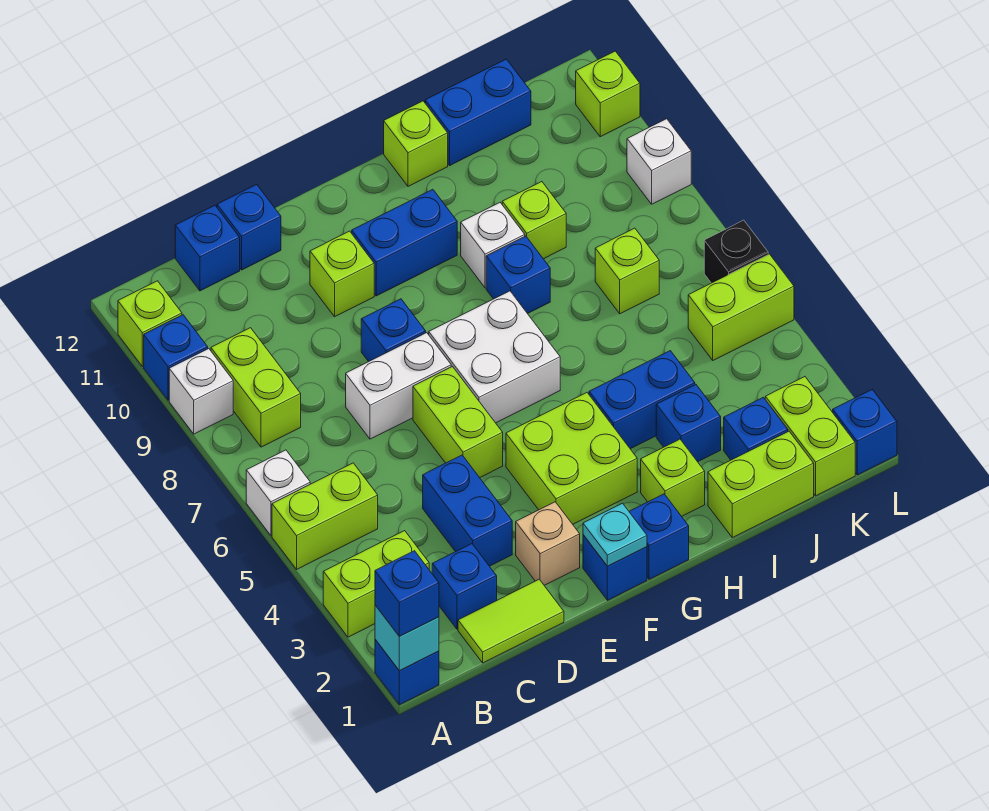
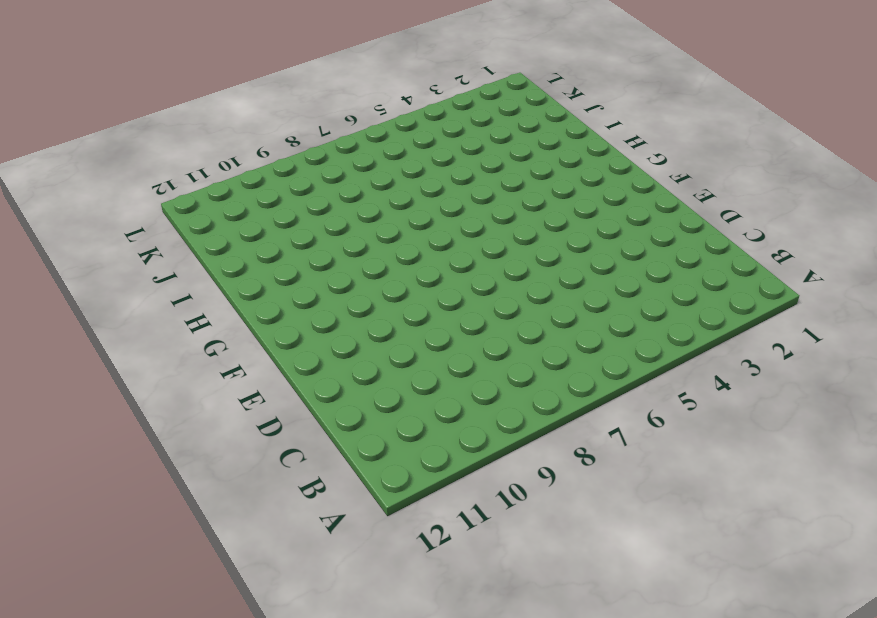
none -> blue 1x1 brick [375,639,439,705]
none -> lime 1x2 brick [323,531,429,637]
none -> lime 1x2 brick [272,463,378,569]
none -> white 1x1 brick [246,450,310,536]

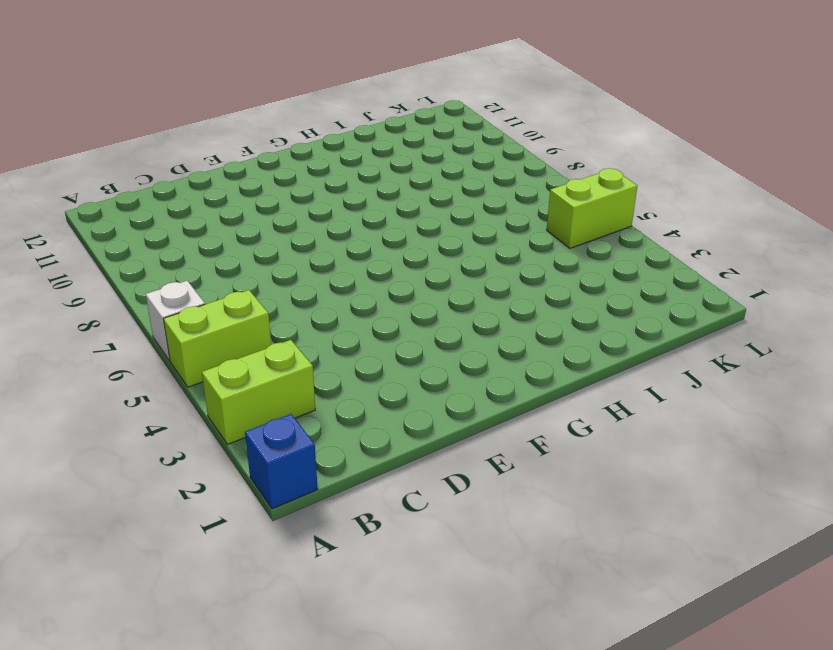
none -> white 1x1 brick [169,349,233,434]
none -> blue 1x1 brick [144,315,208,400]
none -> lime 1x1 brick [118,281,182,366]
none -> lime 1x2 brick [211,328,301,447]

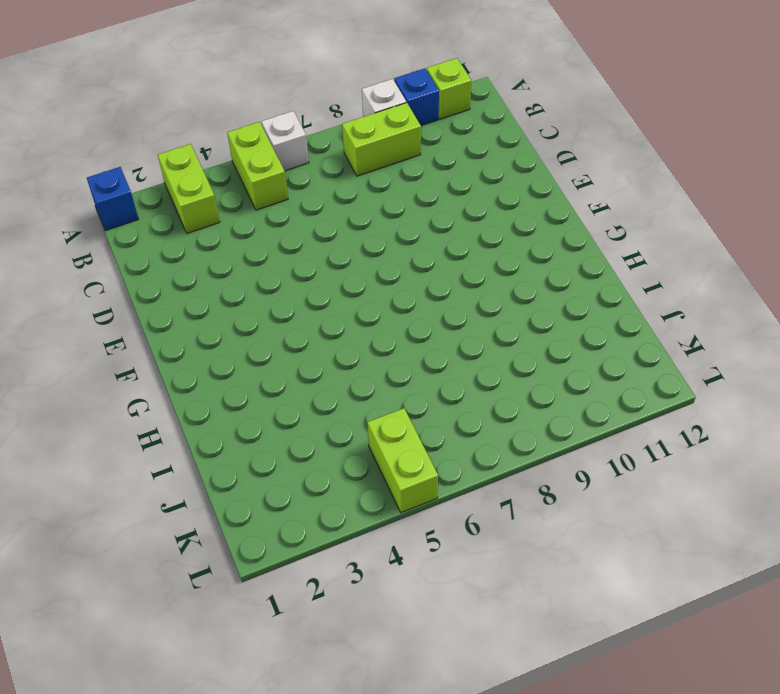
none -> lime 1x2 tile [458,579,564,663]
none -> blue 1x1 brick [432,544,497,629]
none -> blue 1x1 brick [175,205,240,291]
none -> blue 1x2 brick [423,455,512,566]

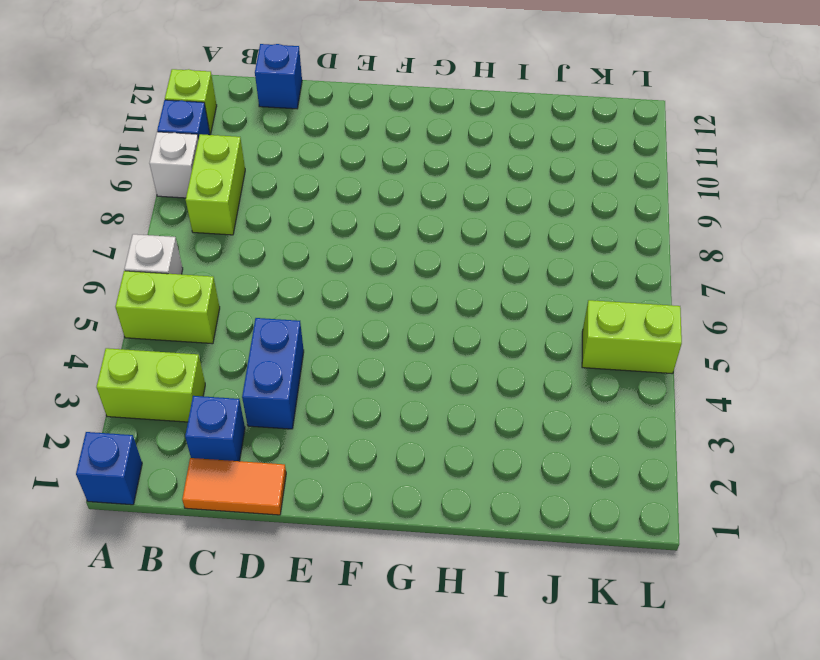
orange 1x2 tile [182,458,286,515] -> lime 1x2 tile [458,579,564,663]
none -> white 1x2 brick [346,333,451,439]
none -> blue 1x1 brick [217,184,281,270]
none -> tan 1x1 brick [516,502,580,585]
none -> lime 1x2 brick [413,367,503,478]

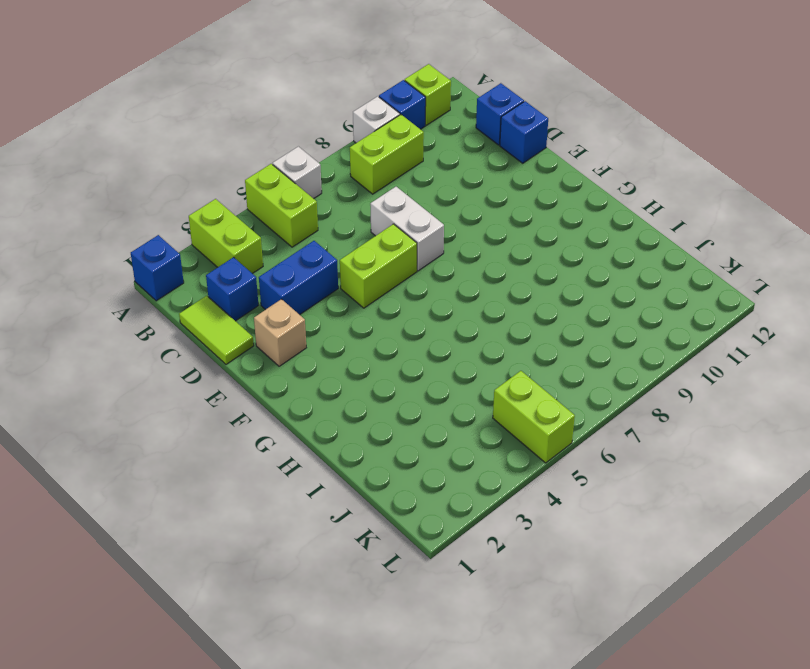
none -> blue 1x1 brick [361,299,426,362]
none -> lime 1x1 brick [310,231,374,317]
none -> blue 1x1 brick [583,535,647,600]
none -> lime 2x2 brick [506,393,637,524]

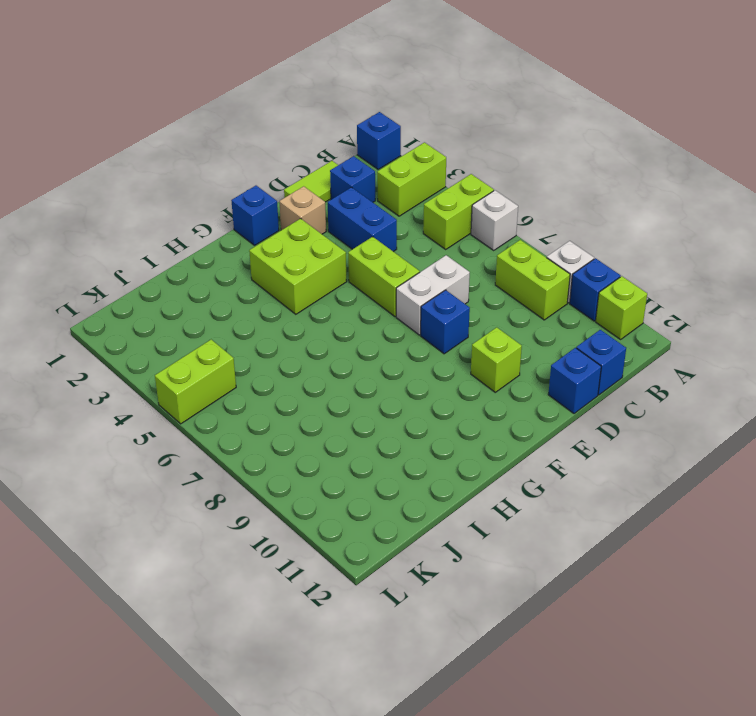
none -> white 2x2 brick [429,291,560,423]
none -> blue 1x2 brick [352,189,457,296]
none -> blue 1x1 brick [629,494,689,579]
none -> lime 1x1 brick [641,439,705,516]

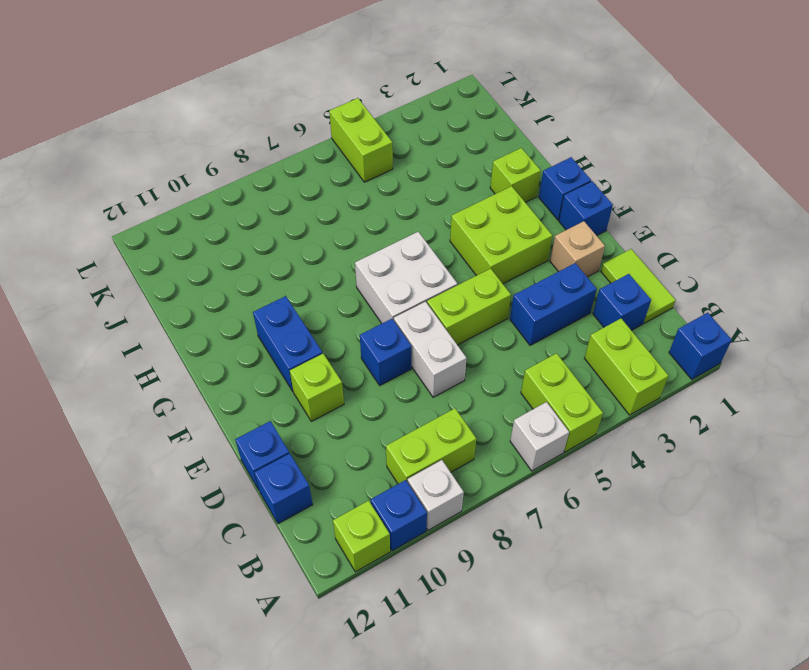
none -> blue 1x2 brick [589,351,695,449]
none -> blue 1x1 brick [486,236,550,314]
none -> white 1x1 brick [461,203,525,288]
none -> lime 1x1 brick [384,101,448,186]

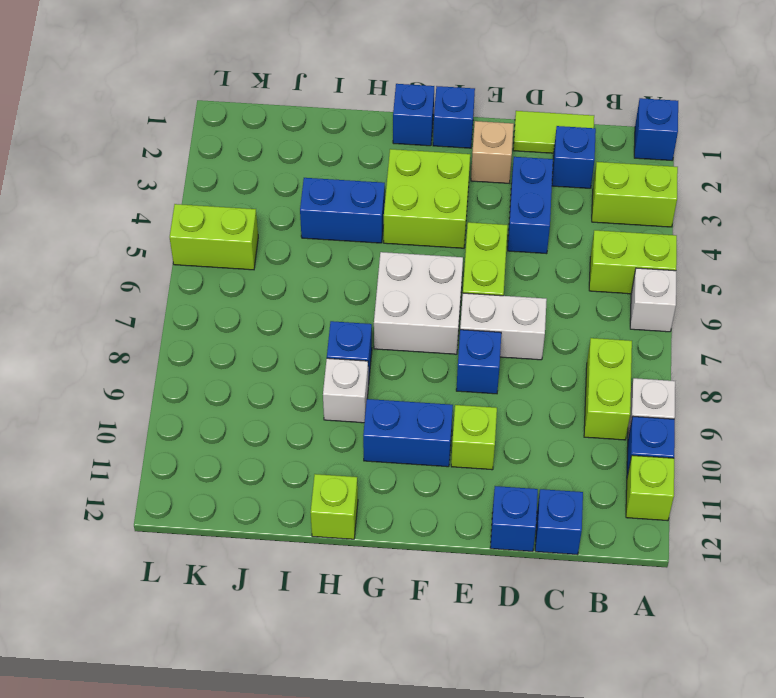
none -> lime 1x1 brick [641,439,705,516]
none -> lime 1x2 brick [708,431,814,538]
none -> blue 1x1 brick [656,385,721,462]
none -> lime 1x1 brick [502,182,566,259]

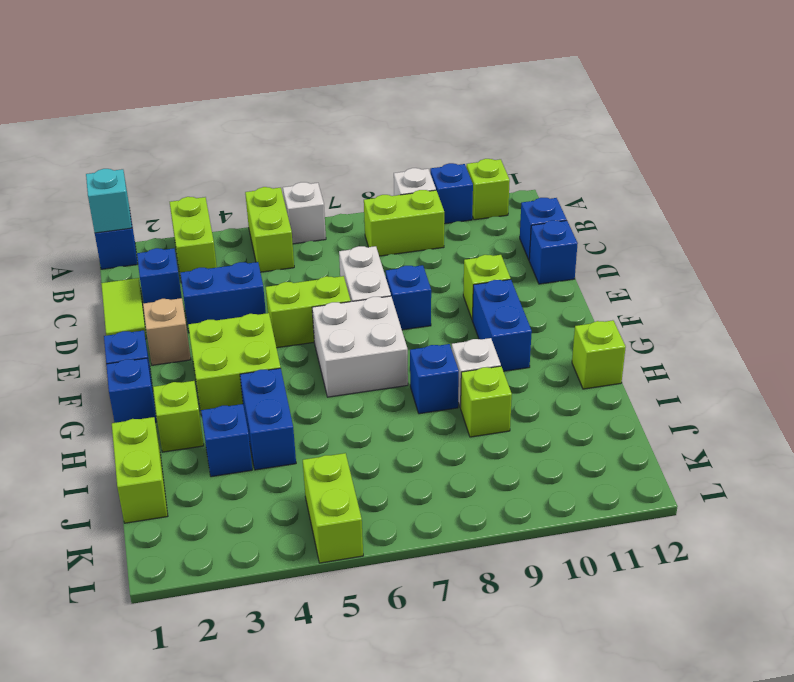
none -> blue 1x2 brick [425,59,531,165]
none -> blue 1x1 brick [724,397,788,460]
none -> lime 1x1 brick [595,228,659,314]
none -> lime 1x2 brick [765,377,855,496]

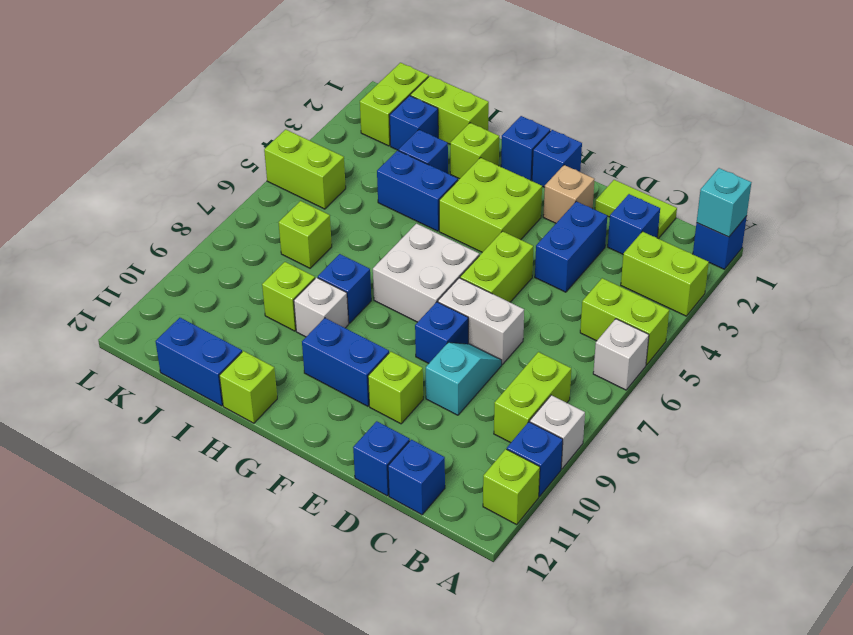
cyan 1x2 slope [426,343,502,415] -> none
none -> blue 1x1 brick [833,390,897,475]
none -> black 1x1 brick [704,220,768,283]
none -> white 1x1 brick [627,119,691,204]
none -> lime 1x1 brick [576,51,640,137]

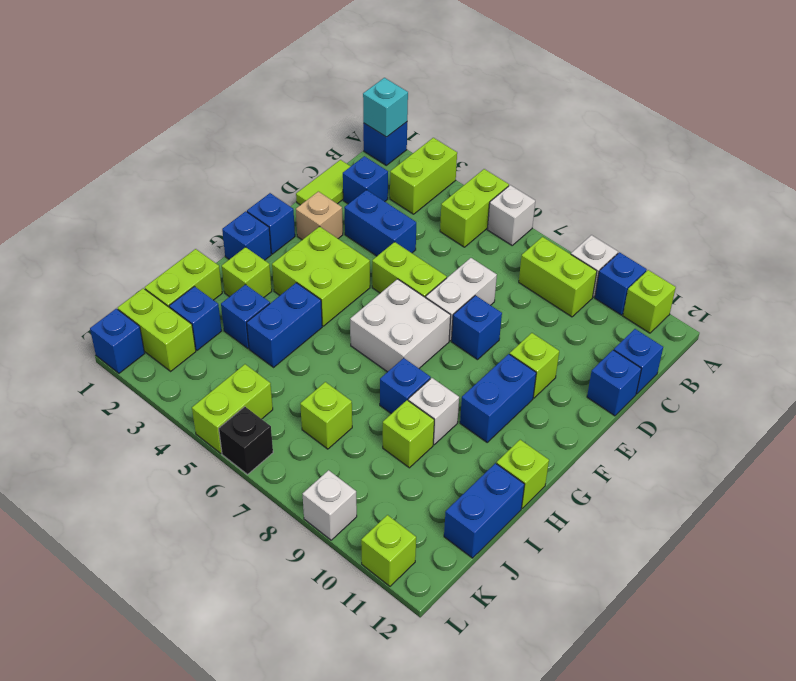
none -> cyan 1x1 plate [583,503,647,566]
none -> blue 1x1 brick [375,551,439,636]

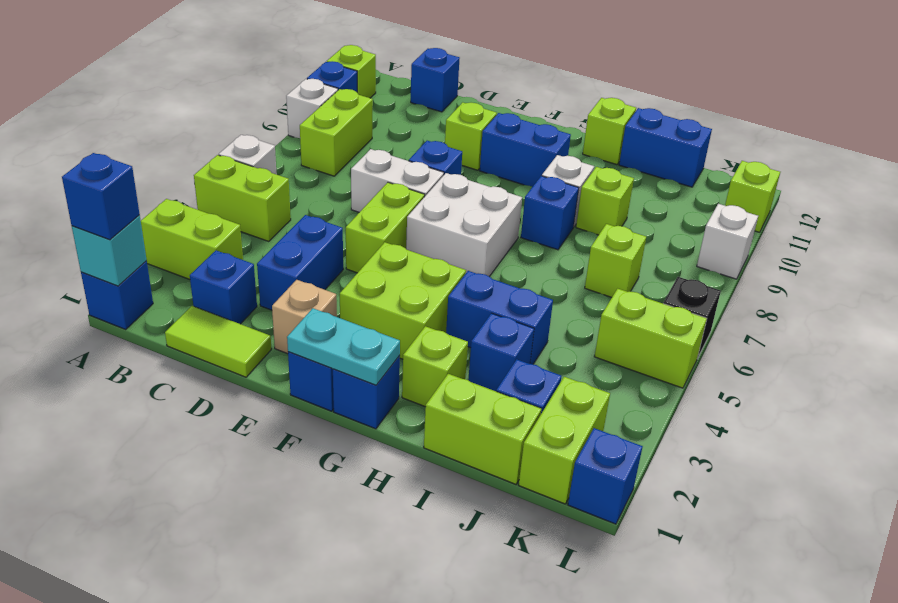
cyan 1x2 plate [287,308,400,385] -> cyan 1x1 plate [583,503,647,566]
none -> blue 1x1 brick [217,184,281,270]

